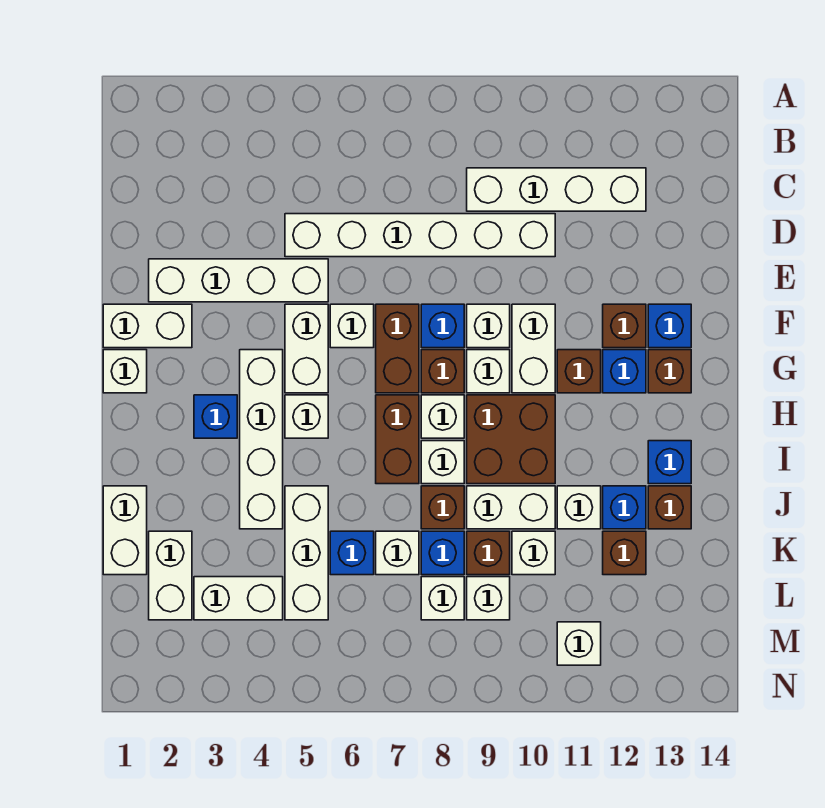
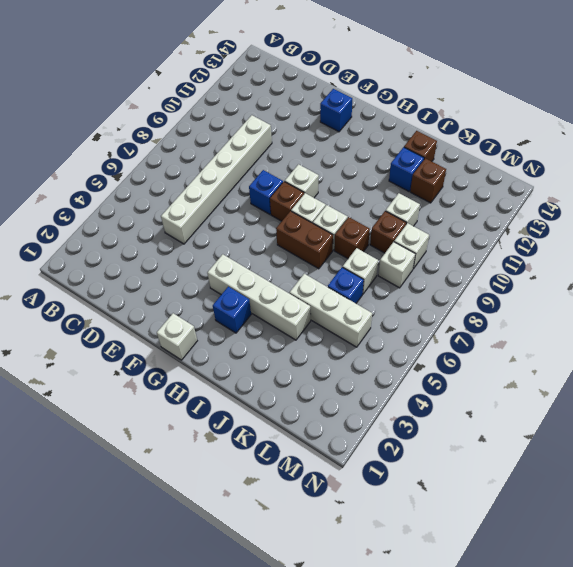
none -> white 1x4 brick [467,168,646,211]
none -> white 1x4 brick [149,259,328,302]
none -> white 1x2 brick [103,304,192,348]
none -> white 1x2 brick [285,304,328,393]

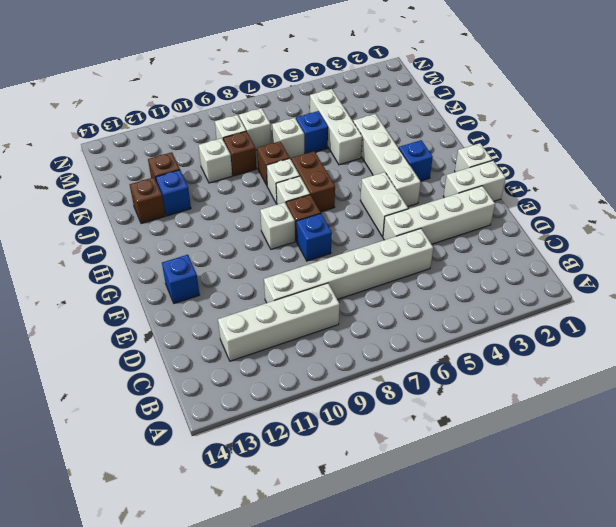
none -> white 1x1 brick [330,304,374,348]
none -> brown 1x2 brick [376,304,419,393]
none -> white 1x1 brick [467,304,510,348]
none -> white 1x2 brick [512,304,555,393]

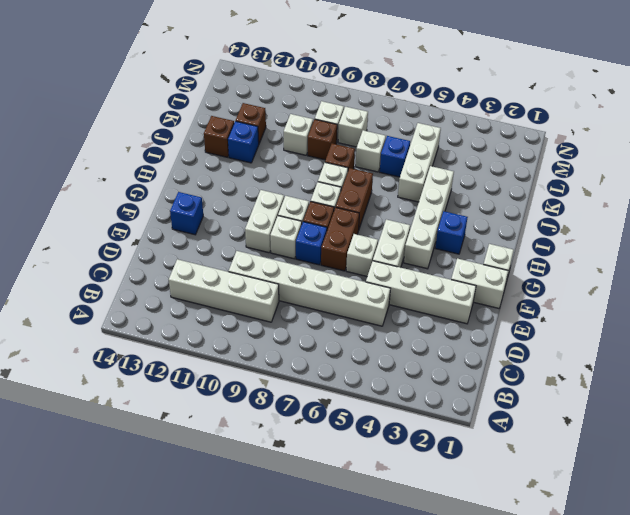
none -> brown 1x1 brick [603,304,646,348]
none -> brown 1x1 brick [557,350,601,393]
none -> blue 1x1 brick [603,350,646,393]
none -> brown 1x1 brick [648,350,691,393]

